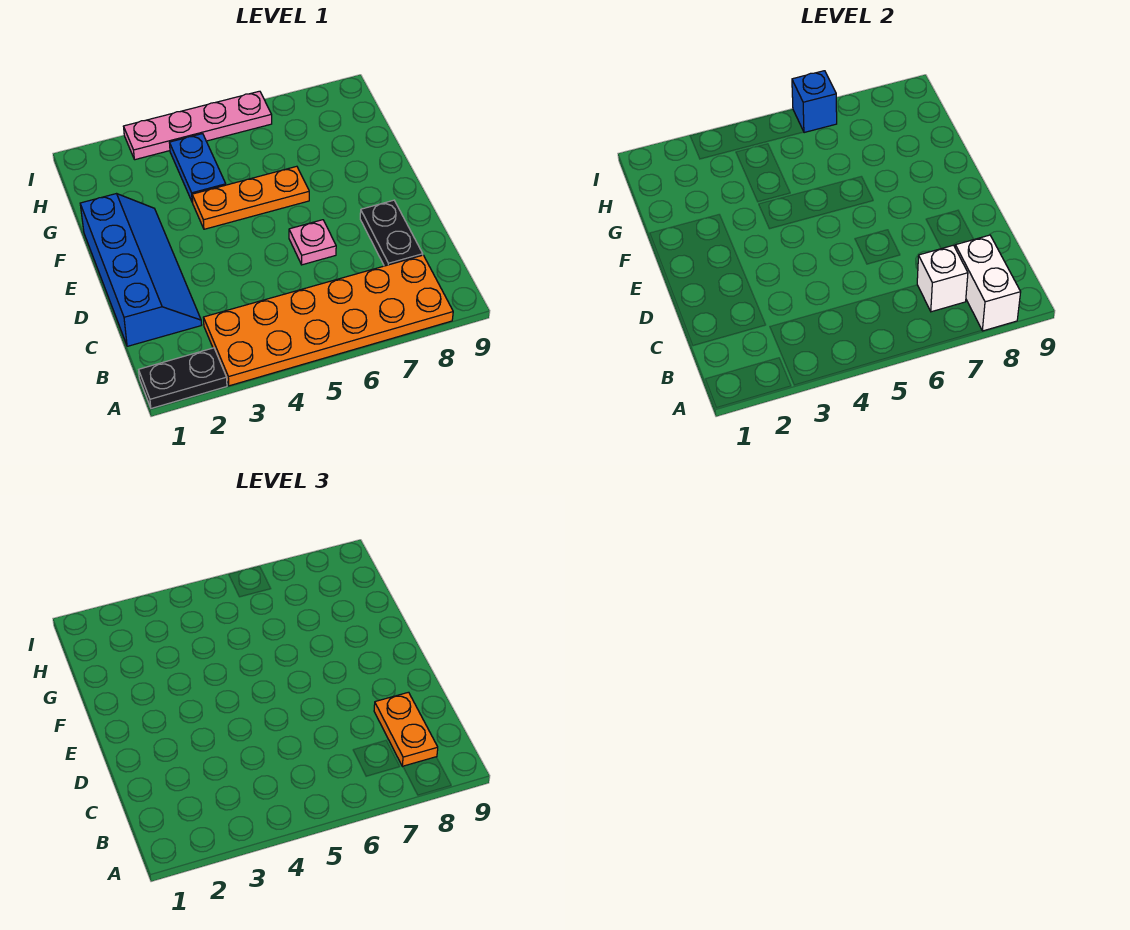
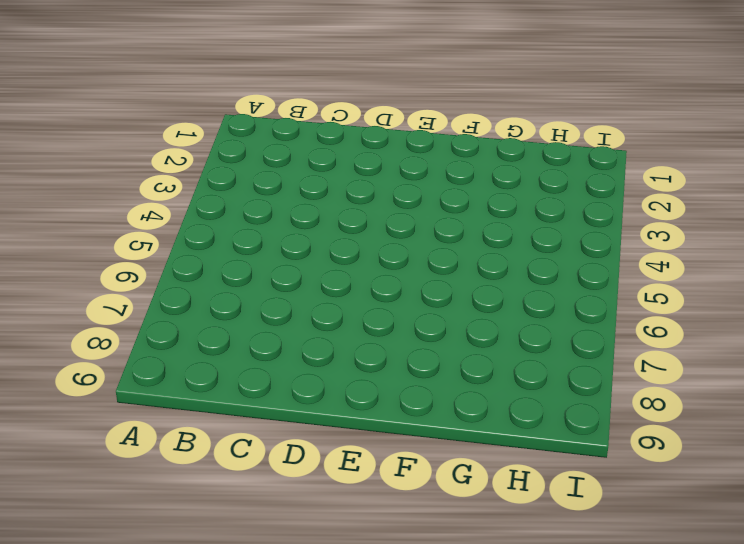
none -> black 1x2 plate [139,348,227,408]
none -> orange 2x6 plate [203,255,453,386]
none -> blue 2x4 slope [80,194,201,346]

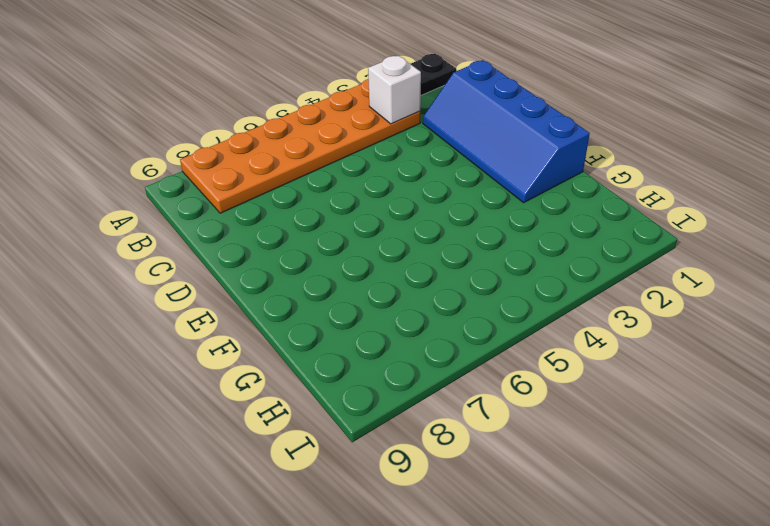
white 1x1 brick [368,55,421,124] -> white 1x1 brick moved to [917,245,968,312]
none -> black 1x2 plate [360,200,423,266]
none -> pink 1x1 plate [289,220,336,265]
none -> orange 1x3 plate [192,166,309,229]

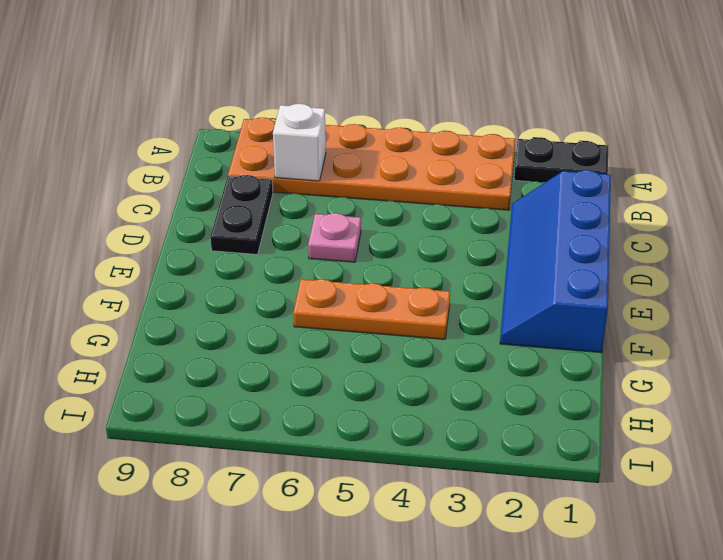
none -> blue 1x2 plate [169,134,226,202]
none -> pink 1x4 plate [124,91,272,160]
none -> white 1x2 brick [955,235,1021,331]

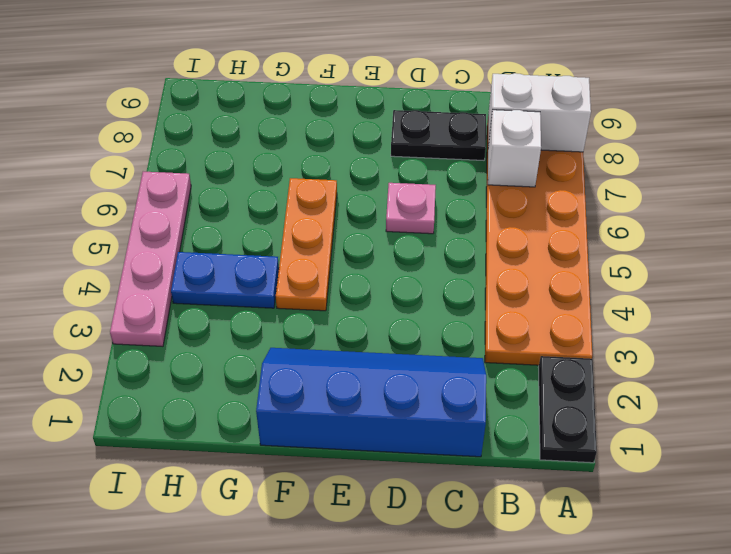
none -> blue 1x1 brick [792,71,837,133]
none -> orange 1x2 plate [374,692,438,767]

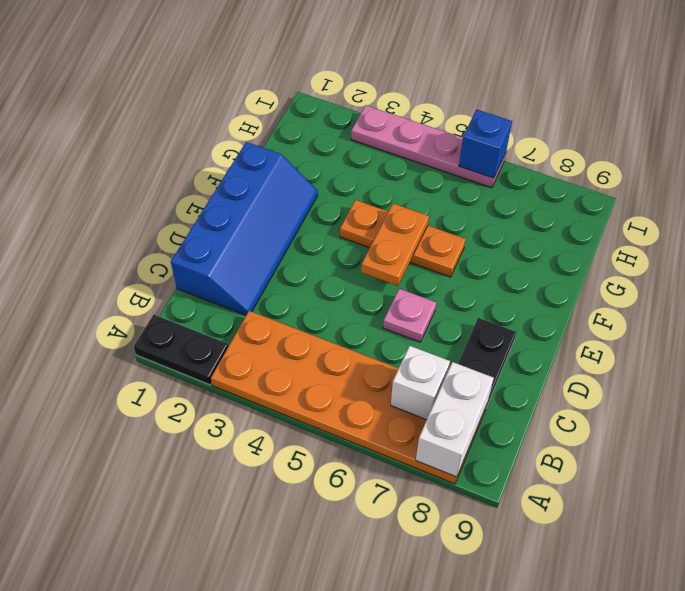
orange 1x2 plate [361,203,429,286] -> orange 1x2 plate moved to [374,692,438,767]
none -> blue 1x2 plate [169,134,226,202]

